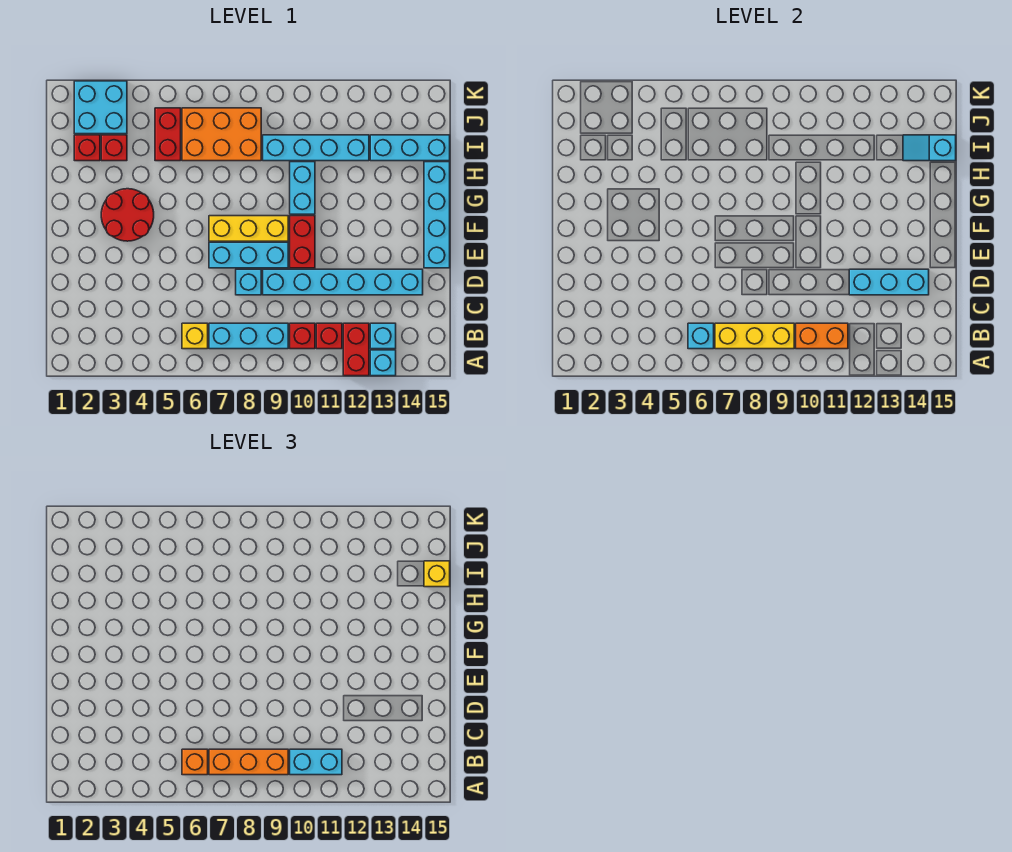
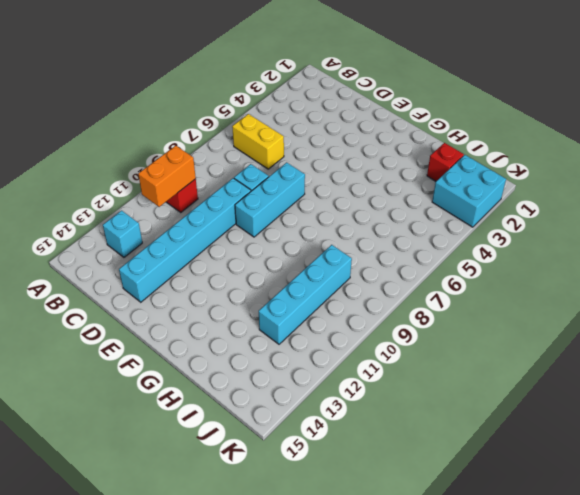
yellow 1x2 brick [232,114,284,169] -> yellow 1x1 brick [182,323,208,349]
none -> red 1x2 brick [343,323,369,376]
none -> cyan 1x1 brick [370,350,396,376]
none -> cyan 1x3 brick [209,323,288,349]
none -> red 1x1 brick [316,323,342,349]

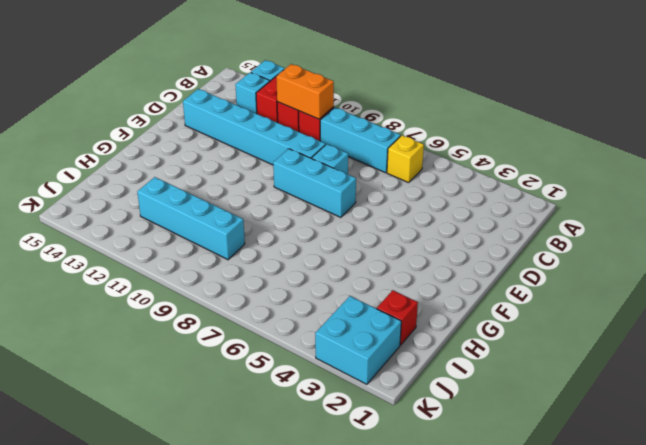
none -> red 1x2 brick [290,216,315,268]
none -> cyan 1x4 brick [424,162,450,268]
none -> red 2x2 round brick [101,189,154,241]
none -> yellow 1x3 brick [209,216,288,241]

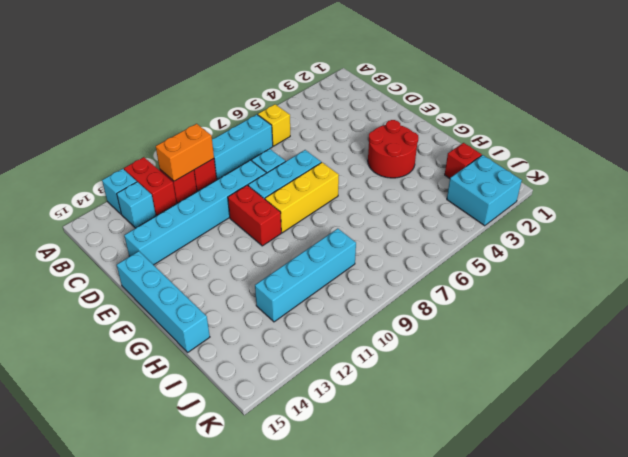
none -> cyan 1x2 brick [290,162,315,214]
none -> red 1x1 brick [101,135,127,161]
none -> red 1x2 brick [155,108,181,161]
none -> orange 2x3 brick [182,108,261,161]

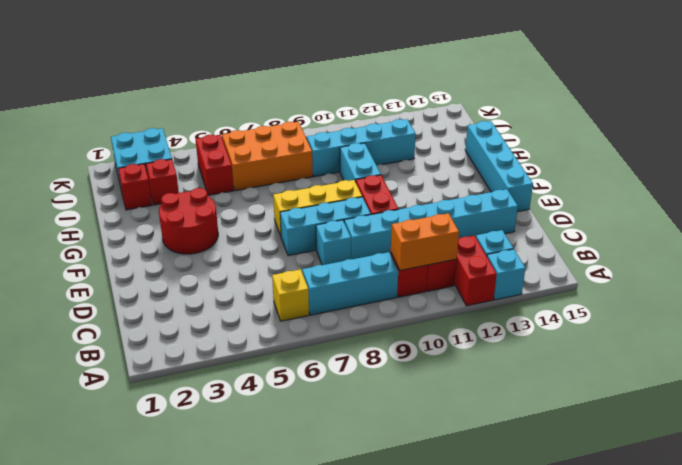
none -> cyan 1x3 brick [370,135,450,161]
none -> cyan 1x1 brick [688,323,714,349]
none -> yellow 1x3 brick [715,323,794,349]
none -> cyan 1x3 brick [849,269,929,295]

